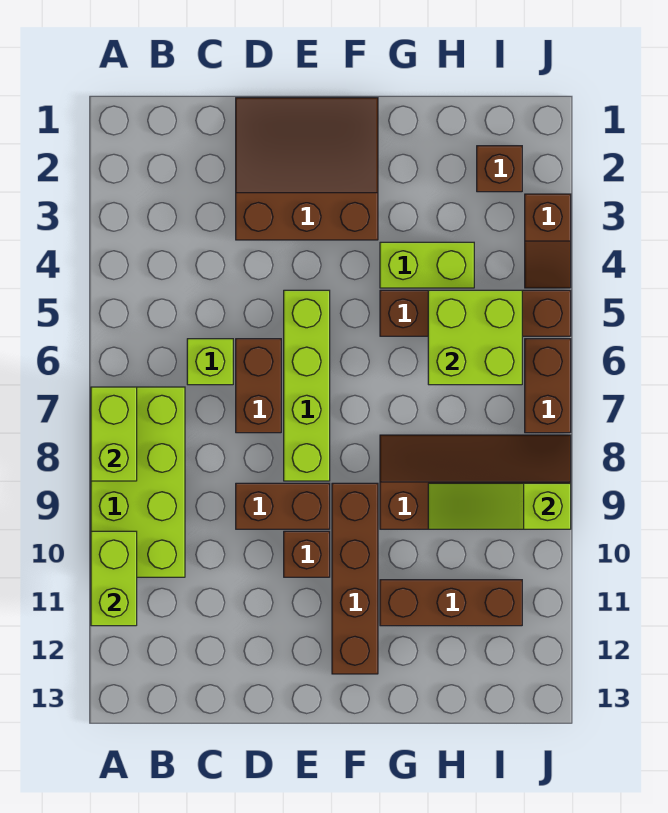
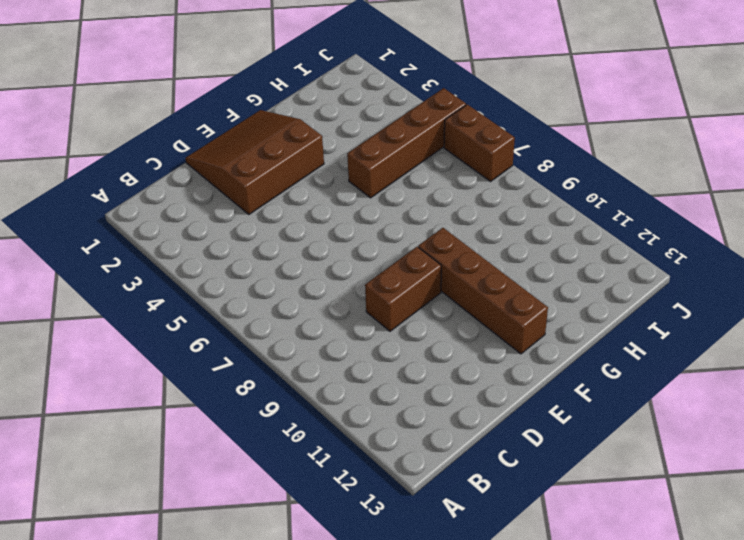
none -> lime 2x4 brick [91,387,185,577]
none -> lime 1x1 brick [187,339,233,385]
none -> brown 1x2 brick [236,339,281,433]

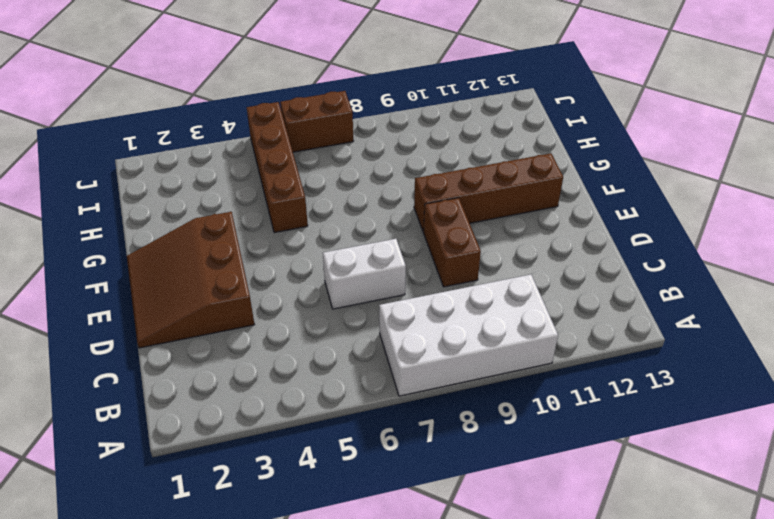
white 2x4 brick [379,274,558,396] -> lime 2x4 brick [91,387,185,577]
white 1x2 brick [323,239,406,309] -> brown 1x2 brick [236,339,281,433]
none -> lime 1x1 brick [187,339,233,385]
none -> lime 1x4 brick [284,290,330,481]
none -> brown 1x1 brick [284,531,330,577]

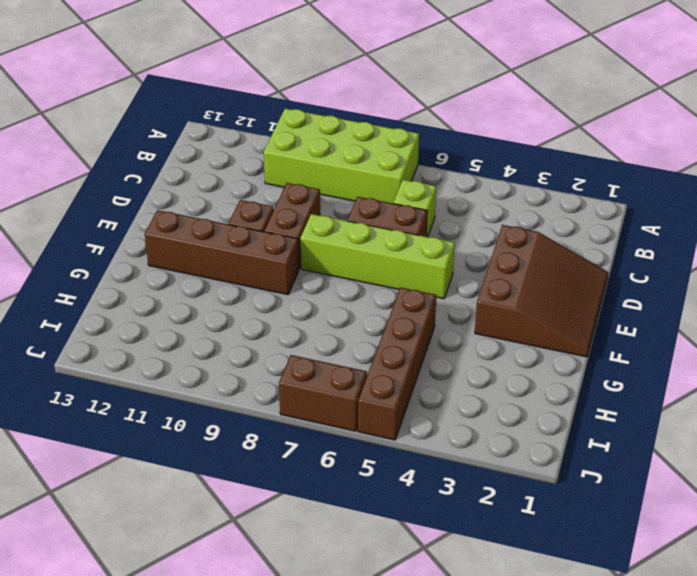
none -> lime 1x2 brick [380,242,474,288]
none -> brown 2x4 slope [380,435,571,529]
none -> brown 1x3 brick [380,580,522,626]

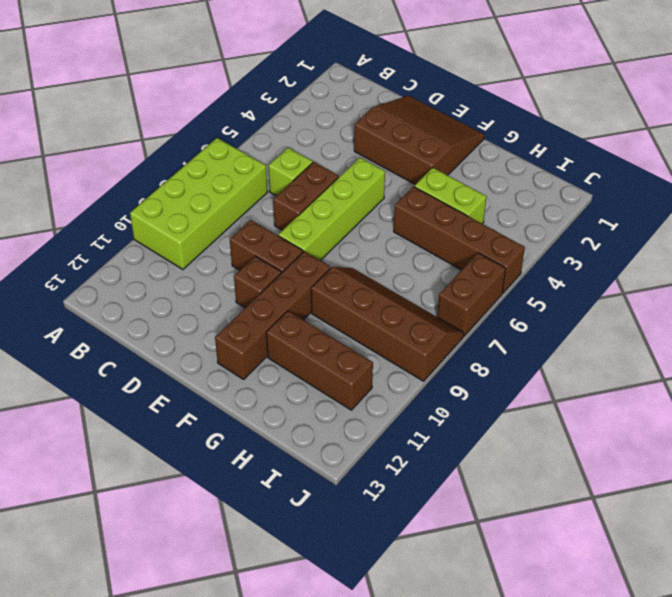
none -> brown 1x1 brick [477,146,522,192]
none -> brown 1x2 slope [525,194,571,288]
none -> lime 1x2 brick [91,387,137,481]

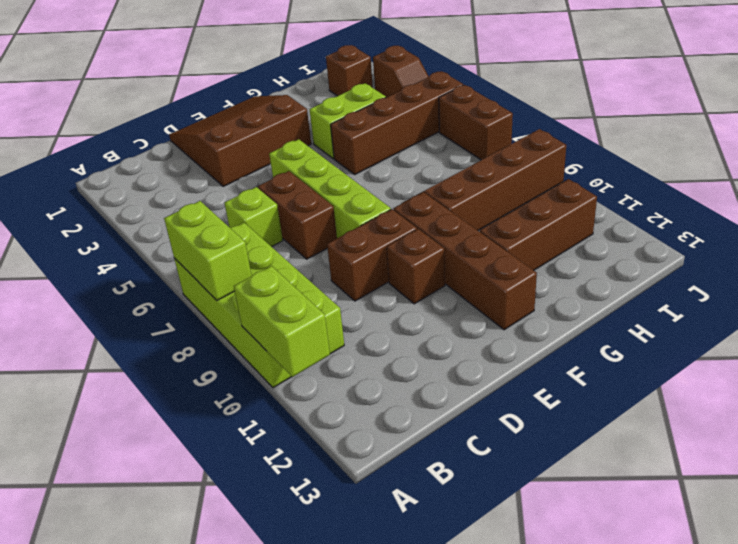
none -> lime 2x2 brick [428,290,522,385]
none -> lime 1x3 slope [428,483,571,529]

